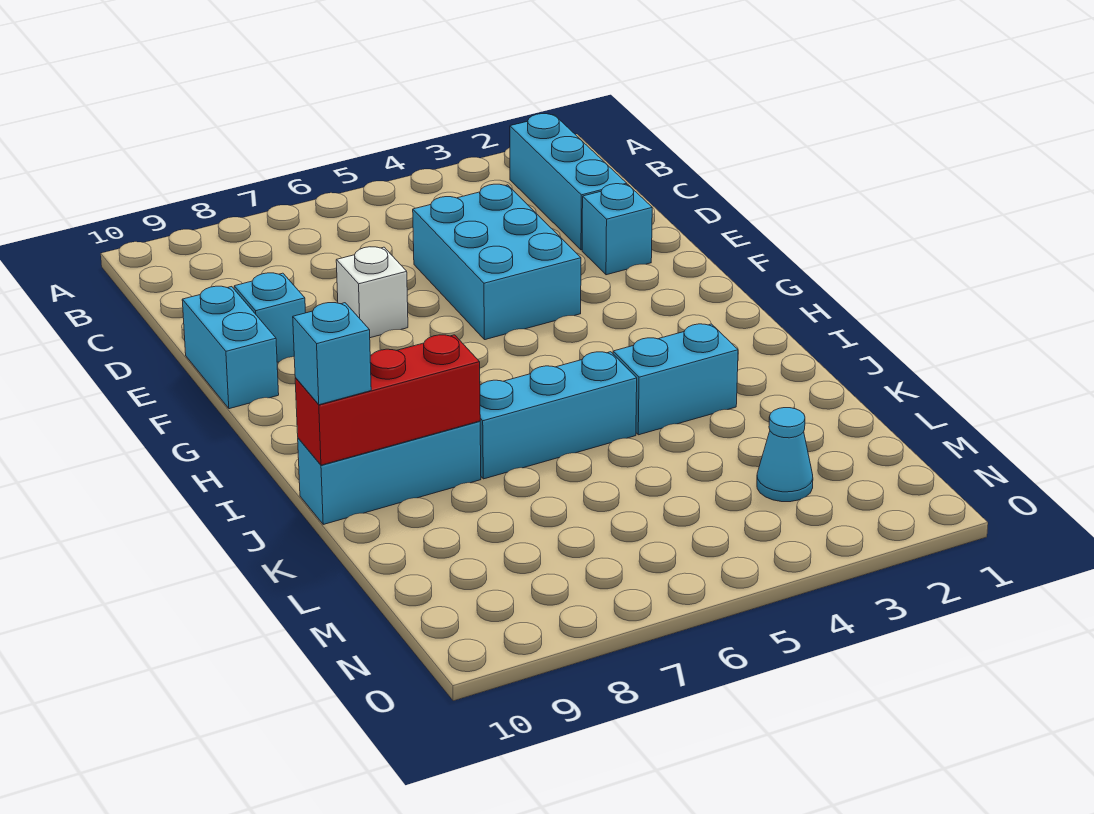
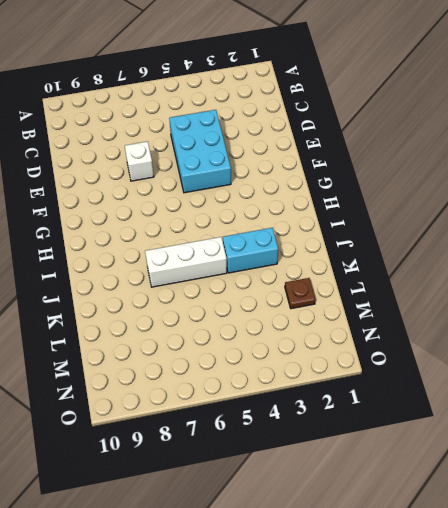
white 1x3 brick [145,237,227,287] -> cyan 1x3 brick [480,352,637,479]
brown 1x1 plate [285,278,316,309] -> none
none -> cyan 1x3 brick [510,114,627,250]
none -> cyan 1x1 brick [582,184,652,275]
none -> cyan 1x1 brick [234,273,306,362]

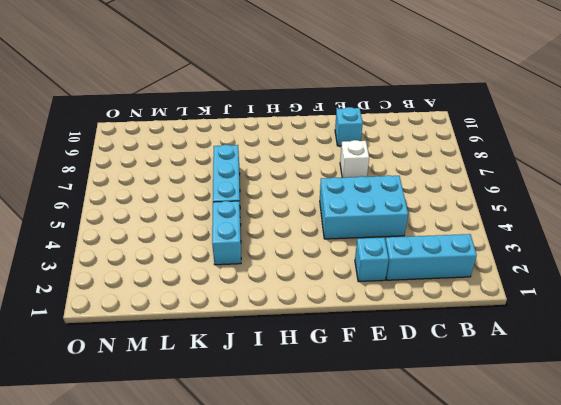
none -> cyan 1x2 brick [182,286,279,409]
none -> cyan 1x3 brick [298,421,481,524]
none -> cyan 1x1 cone [757,408,813,502]

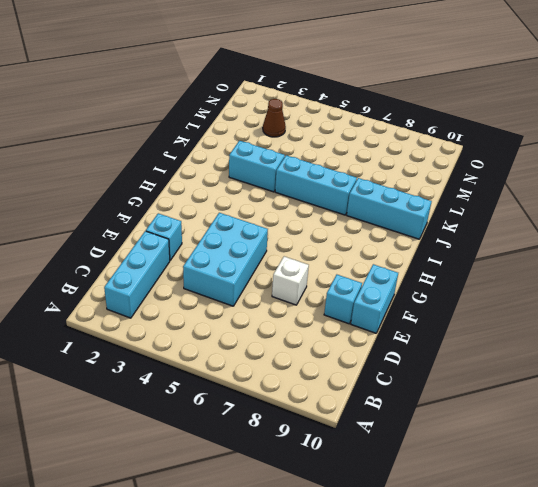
brown 1x1 cone [263,99,286,137] -> cyan 1x1 cone [757,408,813,502]
none -> red 1x3 brick [295,335,480,465]
none -> cyan 1x1 brick [293,303,371,405]

